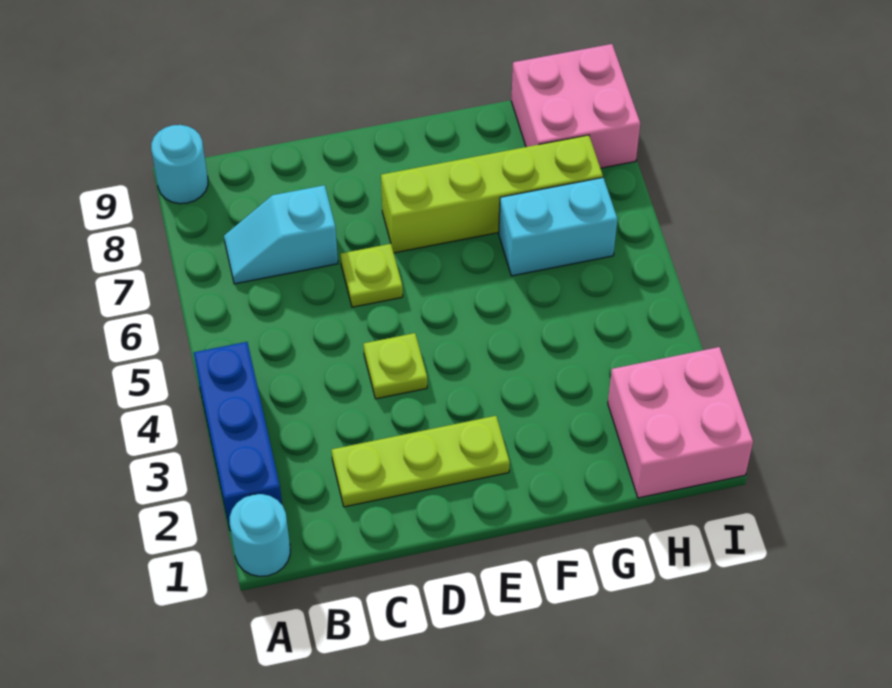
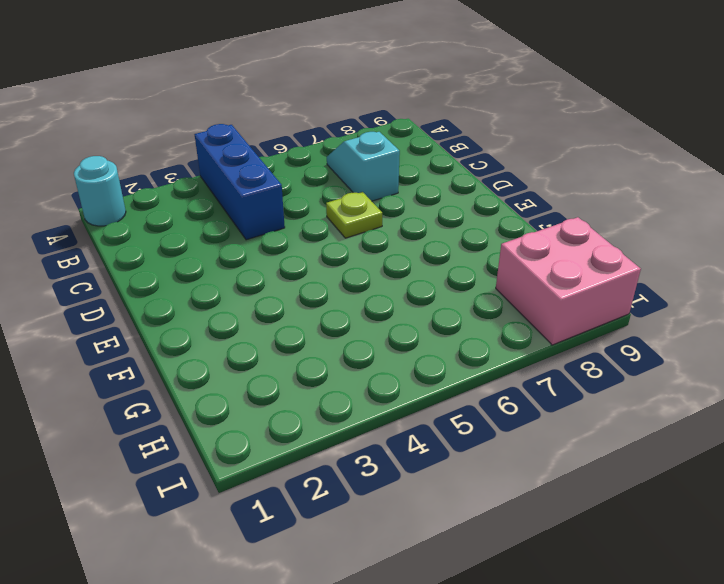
blue 1x3 brick [195,124,285,240] -> blue 1x3 brick turned to [194,342,282,531]
none -> cyan 1x1 round brick [151,125,208,204]
none -> lime 1x3 plate [332,416,510,507]

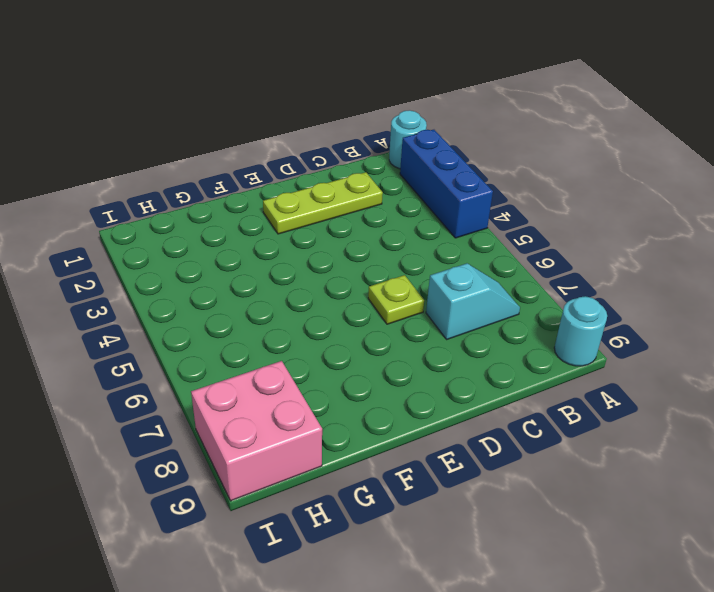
none -> lime 1x1 plate [364,333,427,399]
none -> lime 1x4 brick [381,135,603,253]

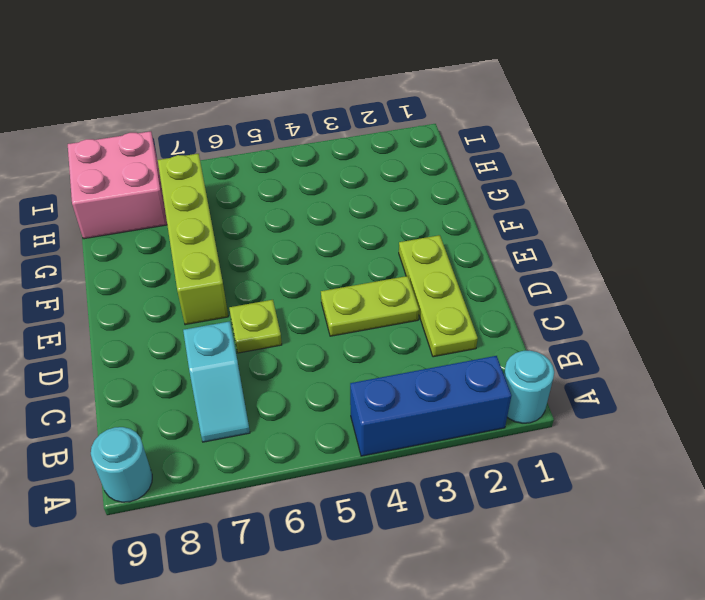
lime 1x2 plate [321,276,419,336] -> lime 1x1 plate [364,333,427,399]
none -> cyan 1x2 brick [499,178,617,276]
none -> pink 2x2 brick [608,347,753,498]

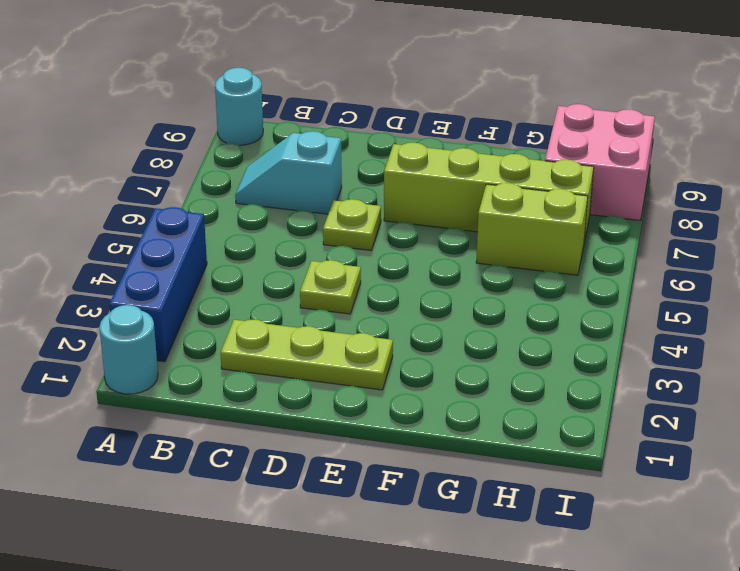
lime 1x2 brick [476,183,588,275] -> cyan 1x2 brick [499,178,617,276]
none -> pink 2x2 brick [608,347,753,498]

